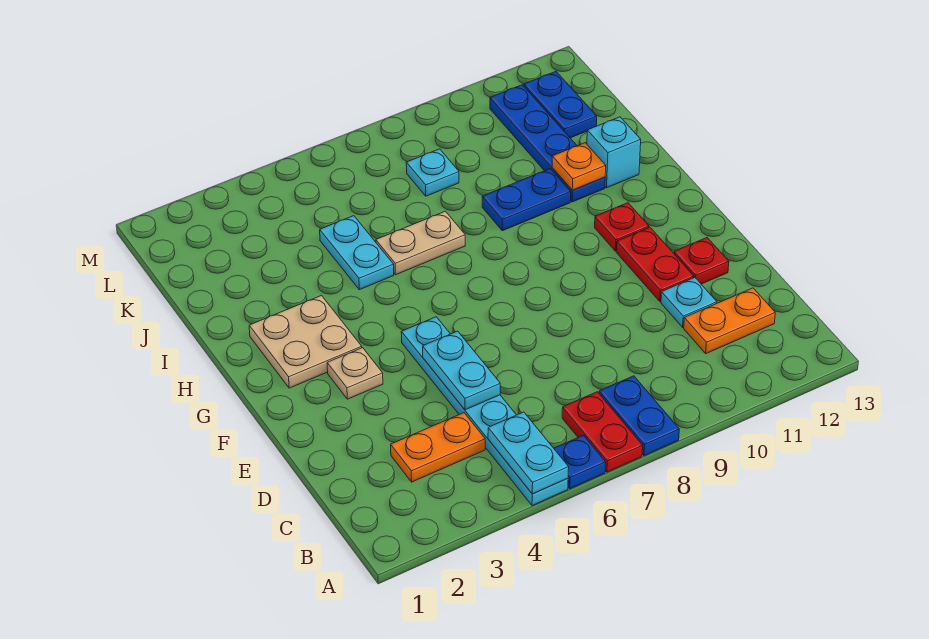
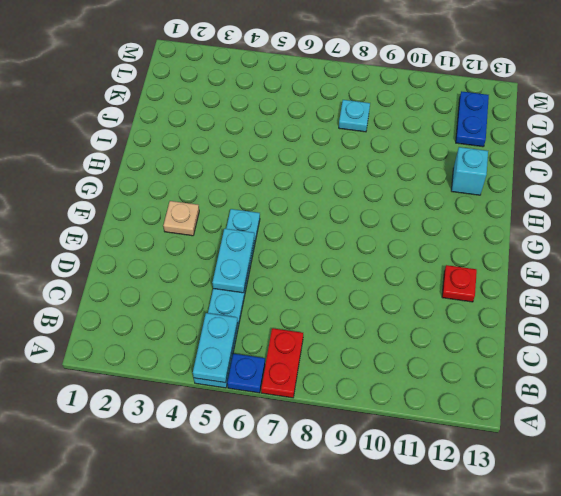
none -> blue 1x2 plate [599,376,679,456]
none -> orange 1x2 plate [391,413,485,482]
none -> orange 1x2 plate [684,288,775,353]

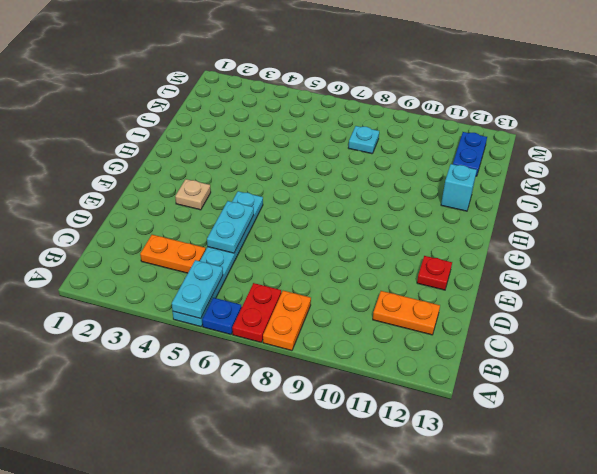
orange 1x2 plate [263,291,311,351] -> blue 1x2 plate [599,376,679,456]
none -> cyan 1x1 plate [661,278,717,327]
none -> red 1x2 plate [616,227,694,302]
none -> tan 2x2 plate [249,296,362,388]

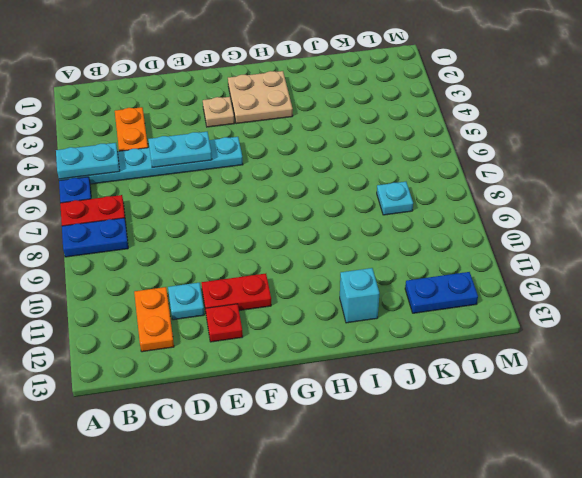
none -> red 1x1 plate [595,203,649,251]
none -> cyan 1x2 plate [320,216,394,290]
none -> tan 1x2 plate [376,211,465,275]

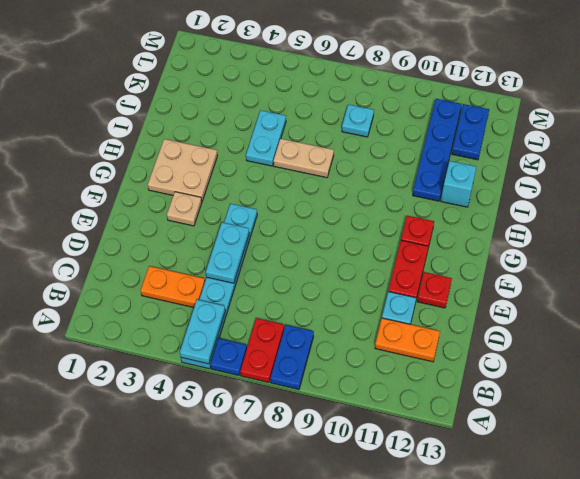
none -> blue 1x2 plate [482,169,571,231]
none -> orange 1x1 plate [552,143,606,190]

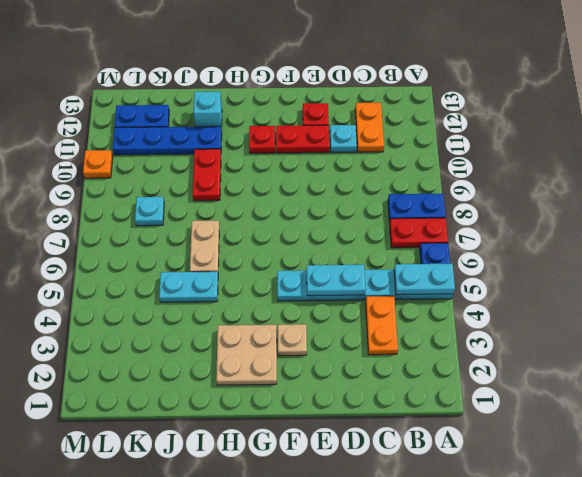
red 1x2 plate [193,149,221,201] -> blue 1x2 plate [482,169,571,231]
orange 1x1 plate [83,150,113,178] -> orange 1x1 plate moved to [552,143,606,190]

